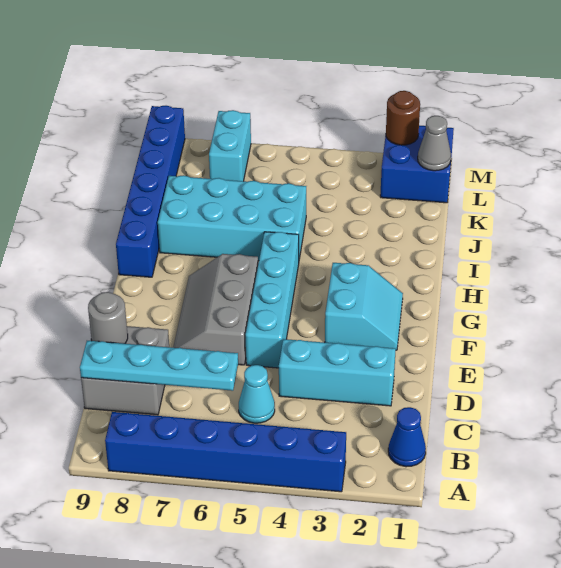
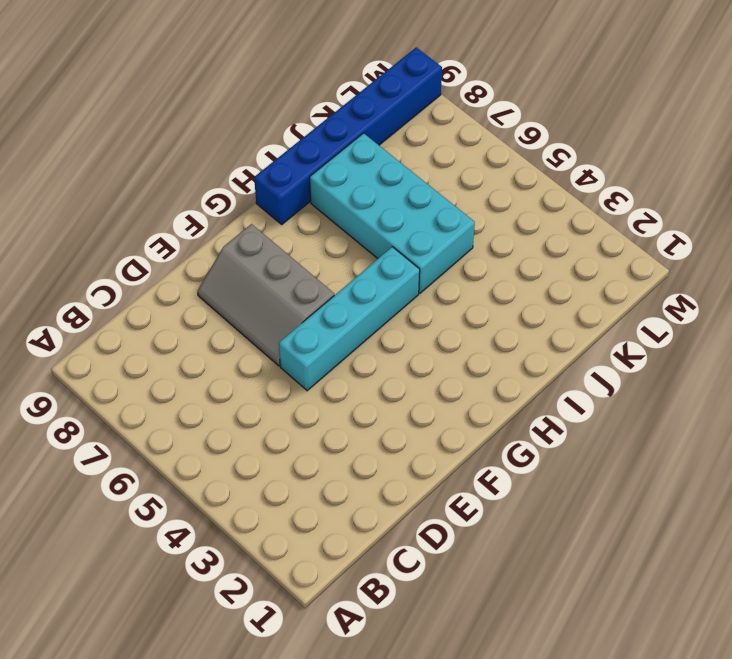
grey 2x3 slope [197,224,334,366] -> grey 2x3 slope turned to [173,254,258,365]
none -> blue 1x6 brick [105,412,346,492]
none -> blue 1x1 cone [388,407,426,467]
none -> cyan 1x1 cone [239,365,275,423]

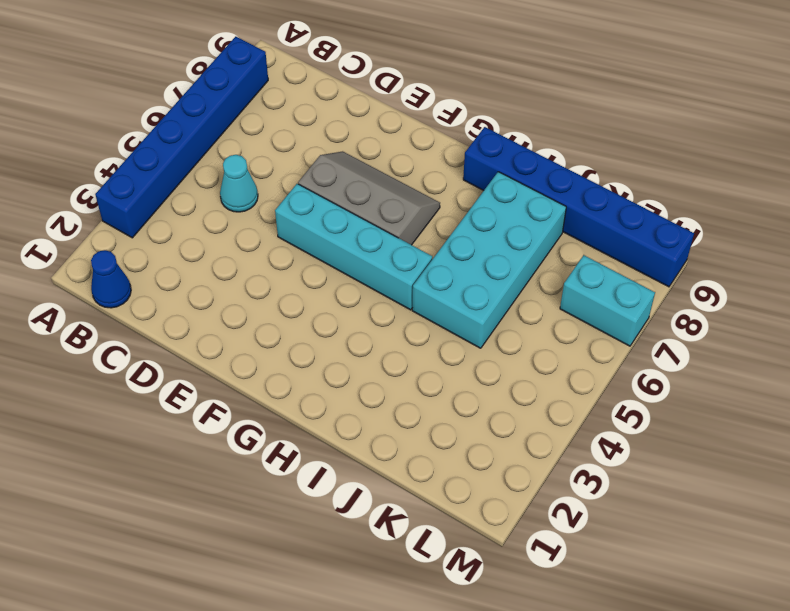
none -> grey 2x2 brick [81,326,169,415]
none -> cyan 1x3 brick [279,339,396,406]
none -> cyan 2x2 slope [325,263,403,350]

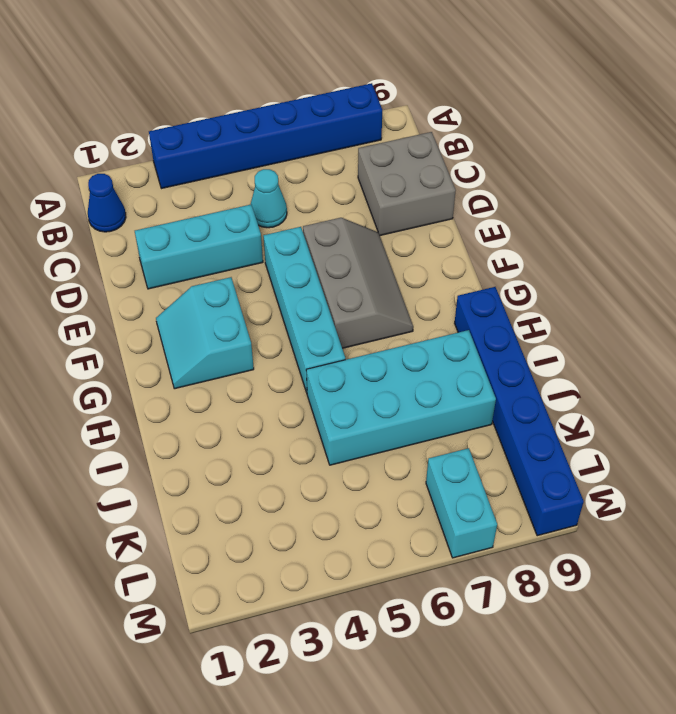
none -> blue 2x2 brick [380,125,454,203]
none -> cyan 1x4 plate [80,341,238,391]
none -> grey 1x1 round brick [88,292,128,344]

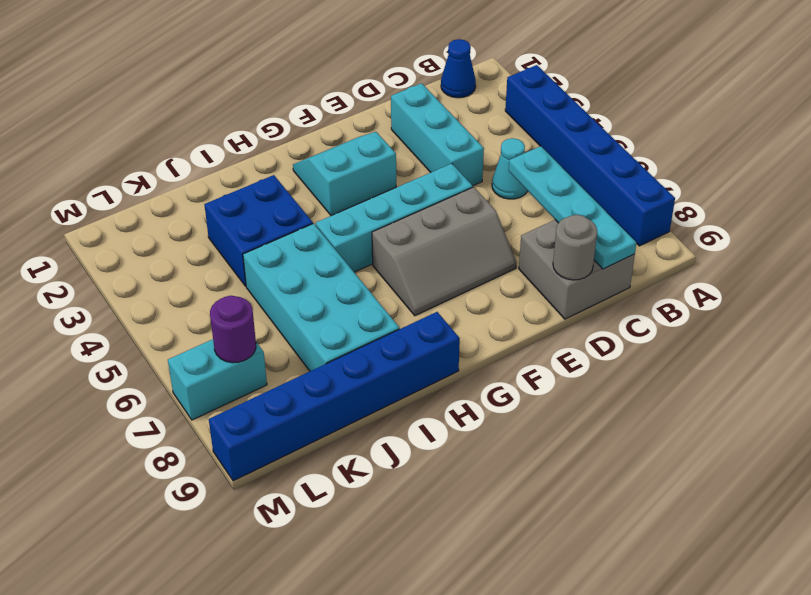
blue 2x2 brick [204,175,313,286] -> blue 2x2 brick moved to [380,125,454,203]
purple 1x1 round brick [210,296,256,363] -> none
none -> grey 1x1 cone [418,116,451,171]
none -> brown 1x1 round brick [386,91,420,145]

